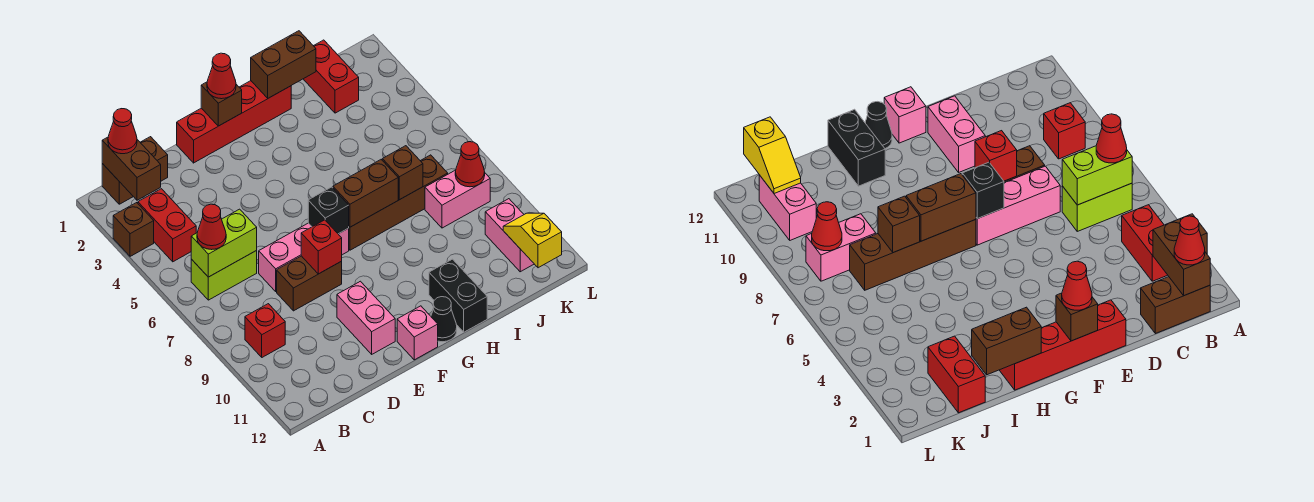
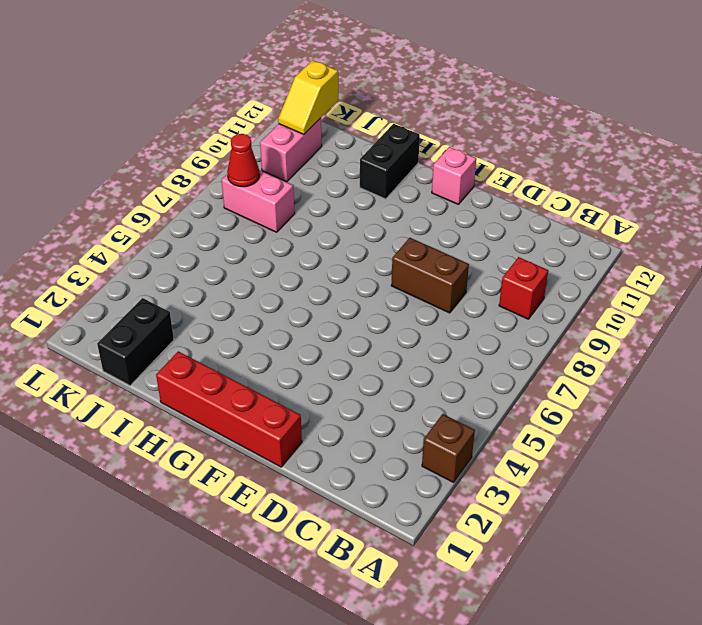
black 1x2 brick [97,298,174,386] -> red 1x2 brick [304,40,359,113]
none -> brown 1x2 brick [102,137,168,204]
none -> red 1x2 brick [138,189,196,262]
none -> lime 1x2 brick [191,251,257,300]

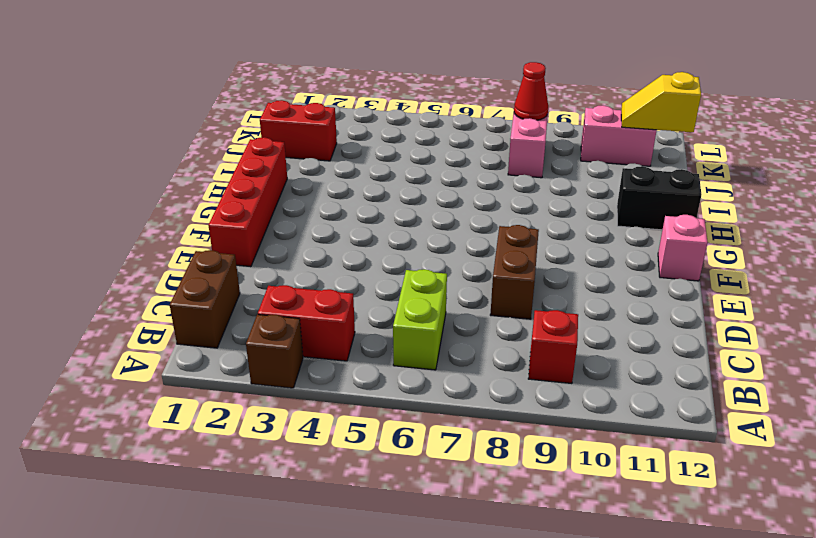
none -> pink 1x3 brick [259,223,349,291]
none -> pink 1x2 brick [337,281,395,354]
none -> brown 1x4 brick [349,155,448,250]

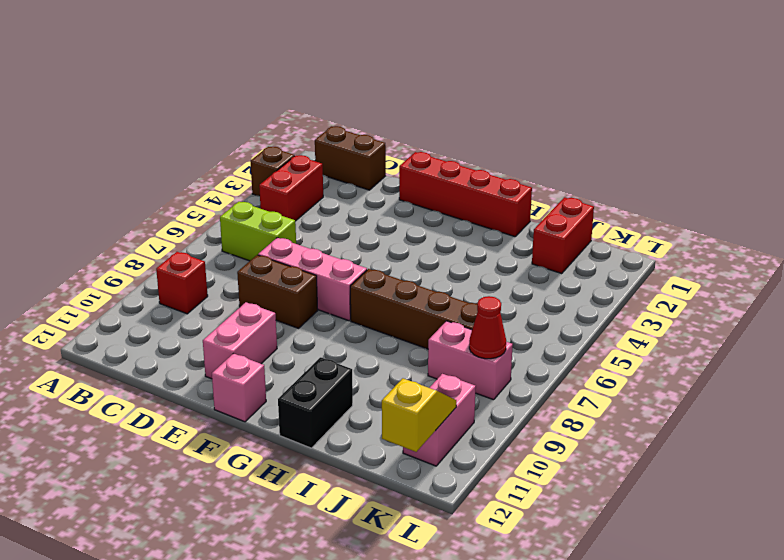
none -> black 1x1 cone [431,297,457,342]
none -> brown 1x2 brick [102,137,161,200]
none -> lime 1x2 brick [191,209,257,277]

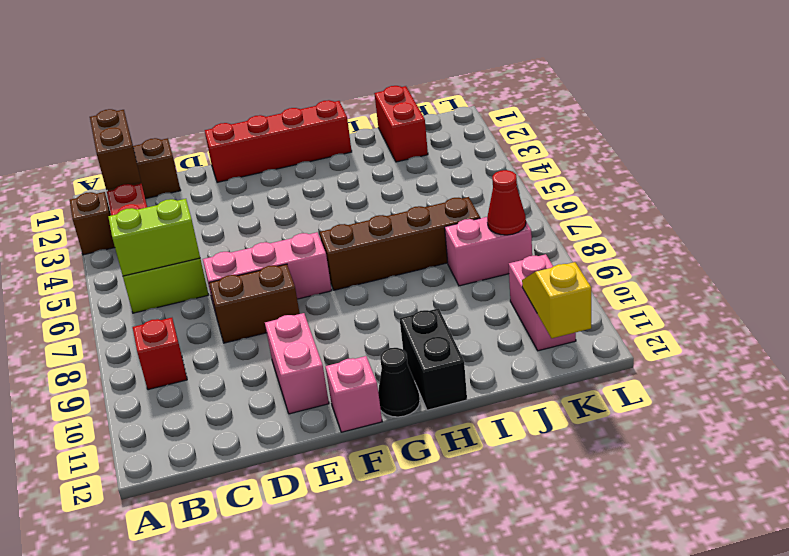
none -> red 1x1 brick [301,220,342,274]
none -> brown 1x1 brick [201,82,242,126]
none -> black 1x1 brick [308,187,349,234]

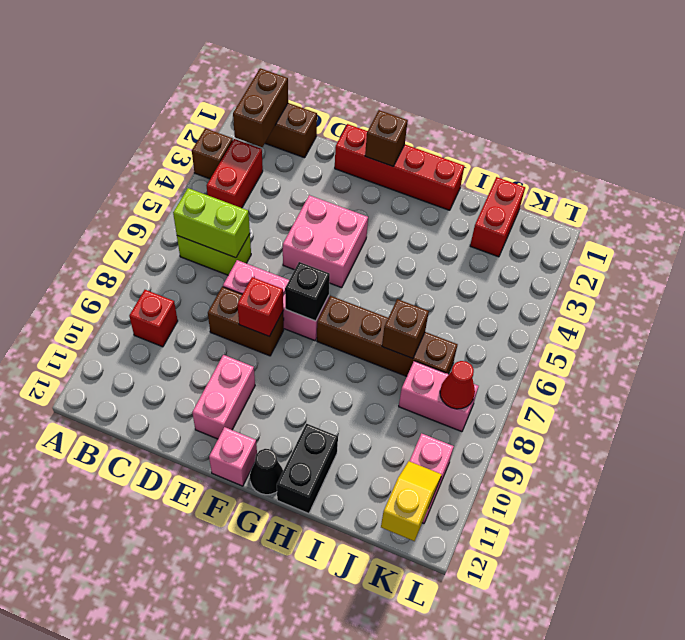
pink 2x2 brick [283,195,368,288] -> none
none -> brown 1x2 brick [333,160,398,227]
none -> brown 1x2 brick [251,31,316,98]
none -> red 1x1 cone [108,109,137,154]

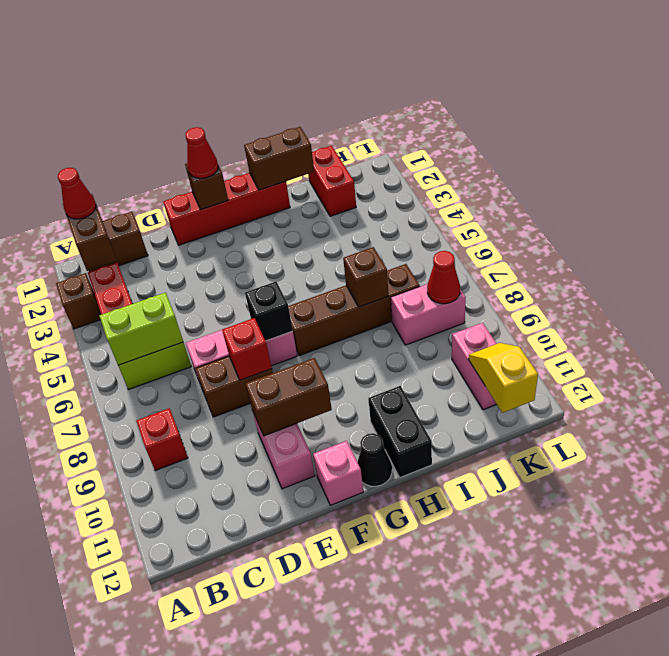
brown 1x2 brick [246,358,332,436] -> brown 1x2 brick moved to [333,160,398,227]
none -> red 1x1 cone [197,204,226,250]

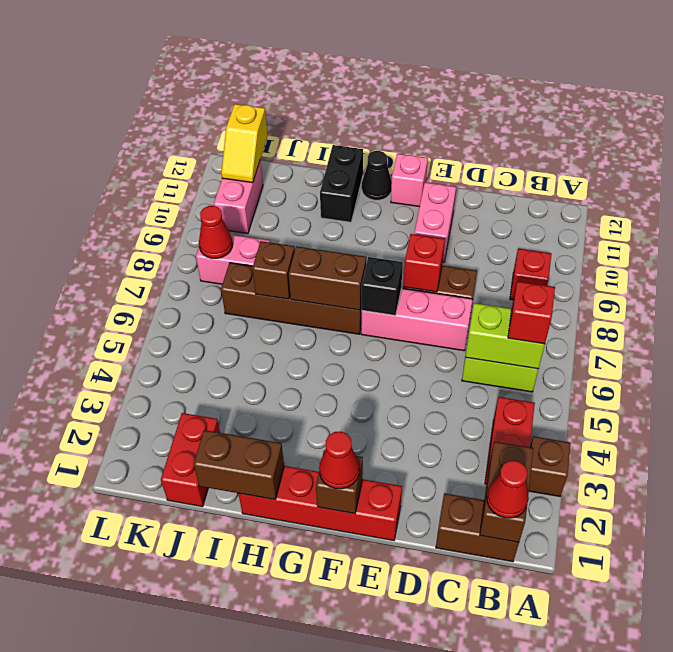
red 1x1 brick [508,281,555,344] -> red 1x1 cone [197,204,226,250]

